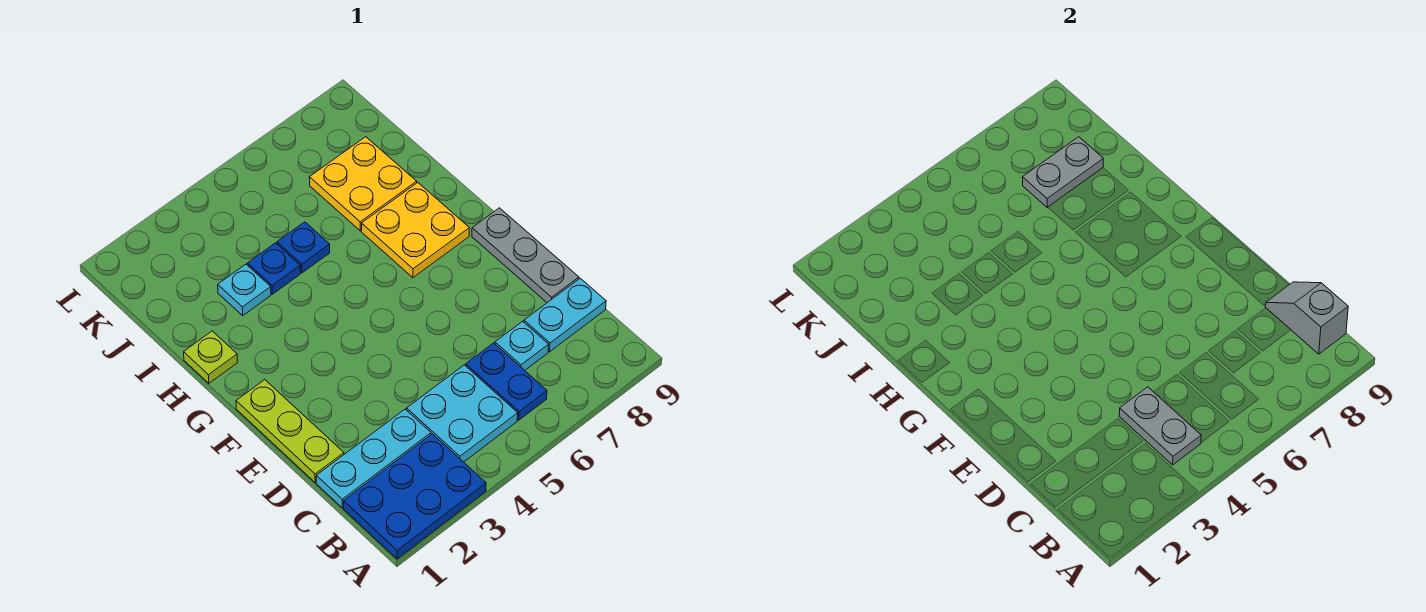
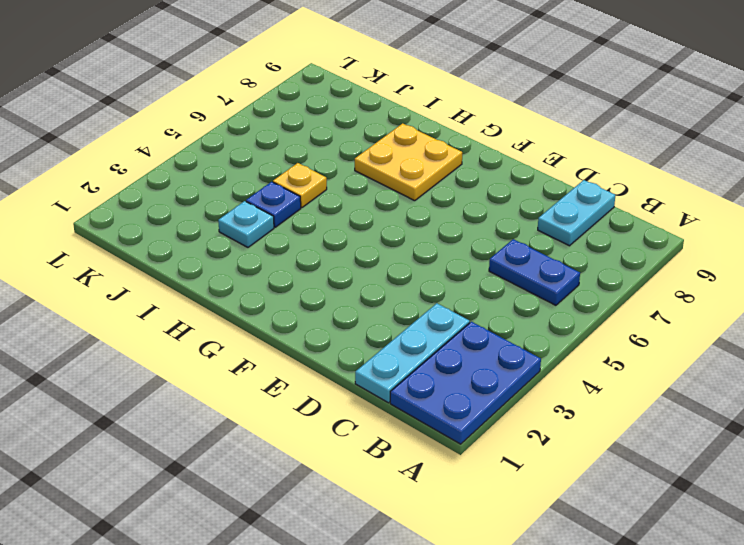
yellow 1x1 plate [273,163,327,208] -> blue 1x1 plate [277,222,330,273]
none -> cyan 2x2 plate [407,365,518,462]
none -> cyan 1x1 plate [495,321,549,370]
none -> lime 1x3 plate [236,380,344,482]

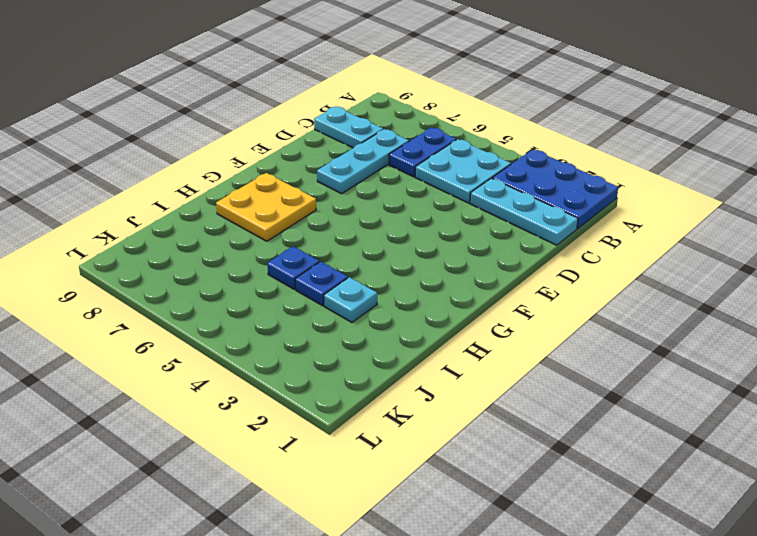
cyan 1x3 plate [317,129,409,194] -> cyan 1x1 plate [495,321,549,370]
none -> lime 1x3 plate [236,380,344,482]
none -> grey 1x3 plate [472,208,579,303]
none -> lime 1x1 plate [184,331,238,383]

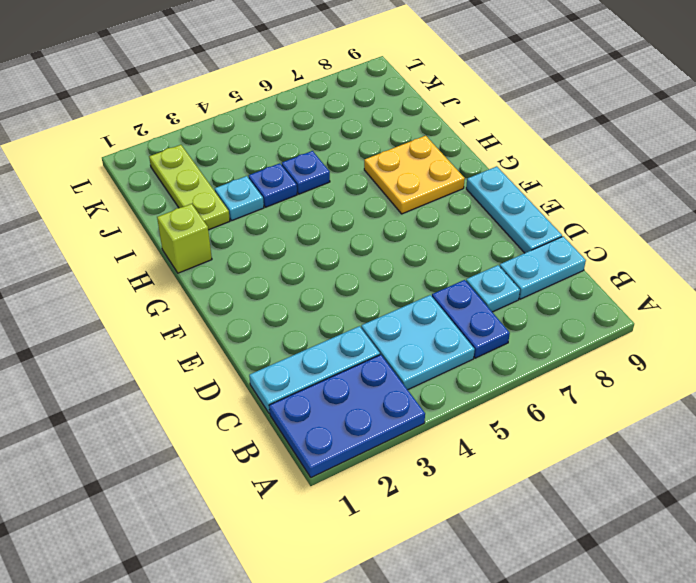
cyan 1x3 plate [466,166,562,253] -> grey 1x3 plate [472,208,579,303]
lime 1x1 brick [157,204,212,273] -> lime 1x1 plate [184,331,238,383]
lime 1x3 plate [149,145,230,230] -> lime 1x3 plate moved to [236,380,344,482]
none -> yellow 2x2 plate [309,137,417,231]
none -> grey 1x2 plate [1119,387,1201,465]
none -> grey 1x2 slope [1265,282,1348,354]

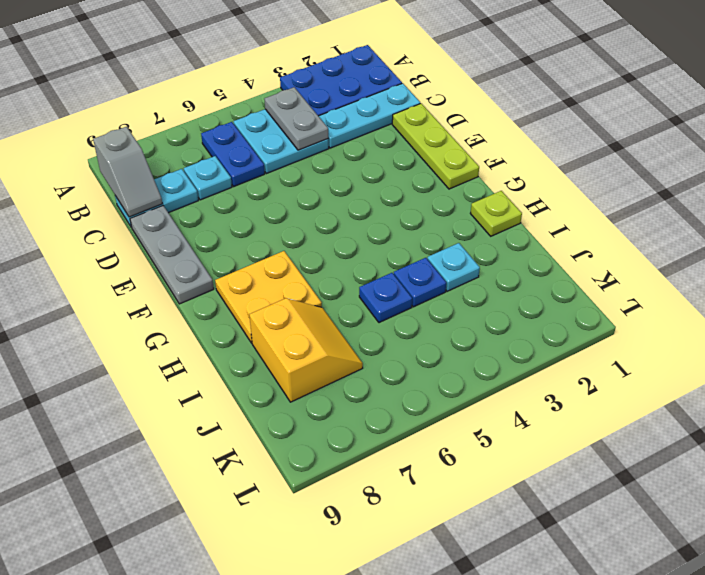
yellow 2x2 slope [249,298,363,402] -> yellow 2x2 plate [309,137,417,231]
none -> grey 1x2 plate [1022,137,1103,207]

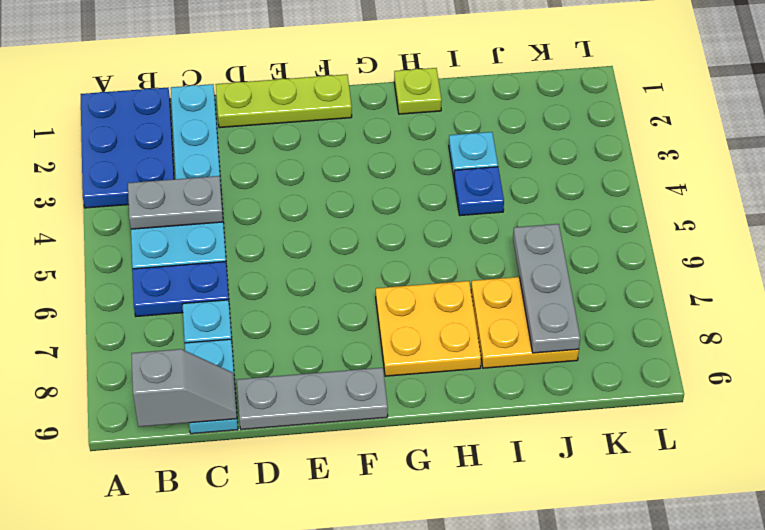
grey 1x3 plate [513,224,580,353] -> grey 1x2 plate [1022,137,1103,207]
none -> blue 1x1 plate [277,222,330,273]

